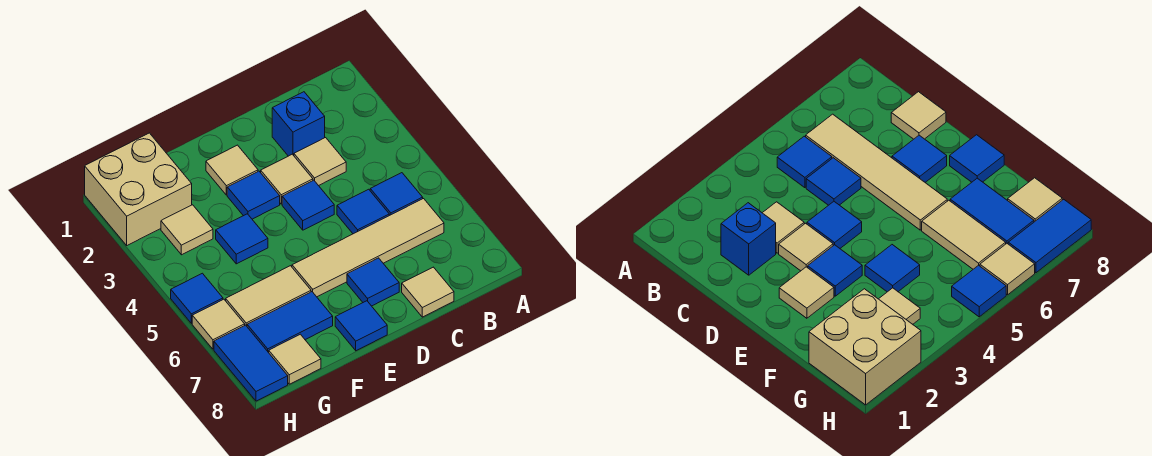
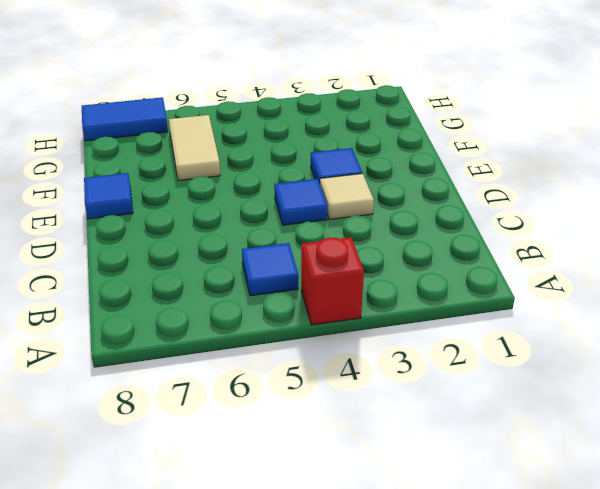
red 1x1 brick [301,237,364,325] -> none
none -> tan 1x4 tile [292,199,444,297]
none -> blue 1x1 brick [272,92,325,156]
none -> tan 1x1 tile [294,138,346,186]

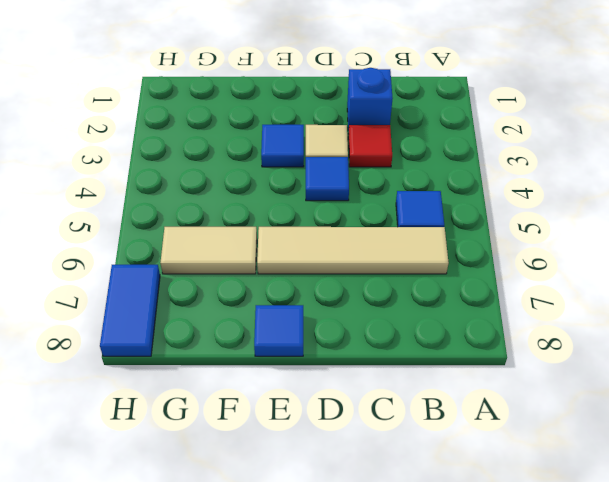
red 1x1 tile [348,125,392,167] -> tan 1x1 tile [294,138,346,186]
none -> blue 1x1 tile [337,189,389,234]
none -> tan 1x1 tile [402,267,454,317]
none -> blue 1x1 tile [347,258,399,306]

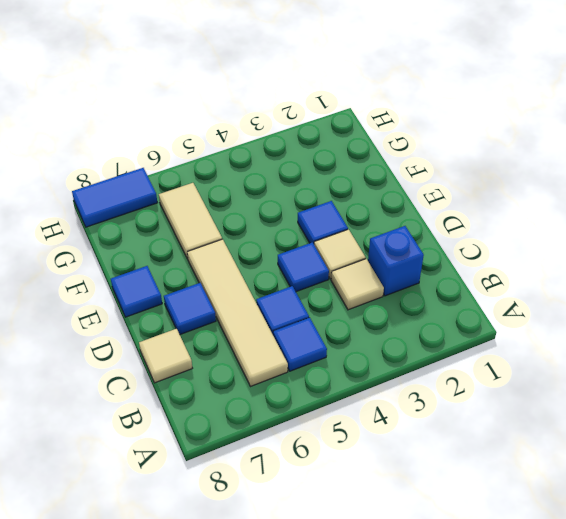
none -> tan 1x1 tile [206,145,258,195]
none -> blue 1x1 tile [216,214,268,264]
none -> blue 1x2 tile [247,292,333,353]

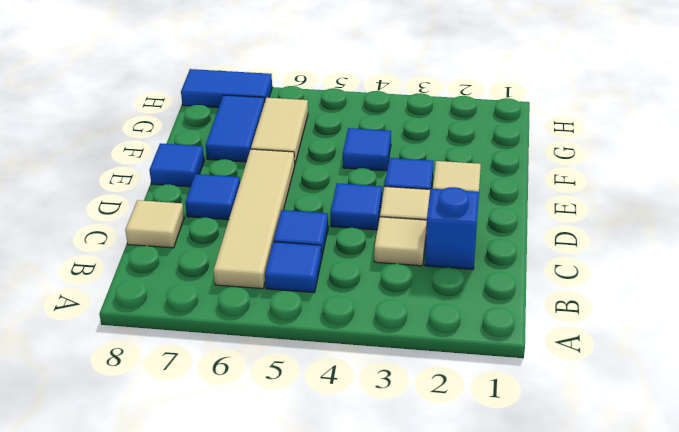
none -> tan 2x2 brick [85,133,192,245]
none -> tan 1x1 tile [161,205,213,255]
none -> tan 1x1 tile [269,334,321,384]

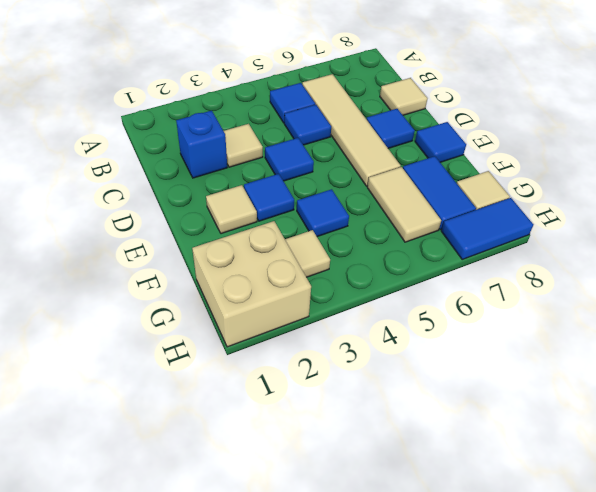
none -> tan 1x1 tile [261,154,313,204]
none -> blue 1x1 tile [171,273,223,323]
none -> tan 1x1 tile [192,299,245,349]

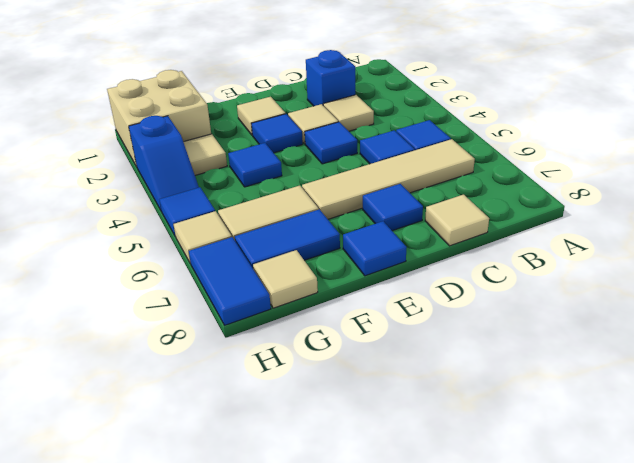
blue 1x2 slope [129,116,199,212] -> none

